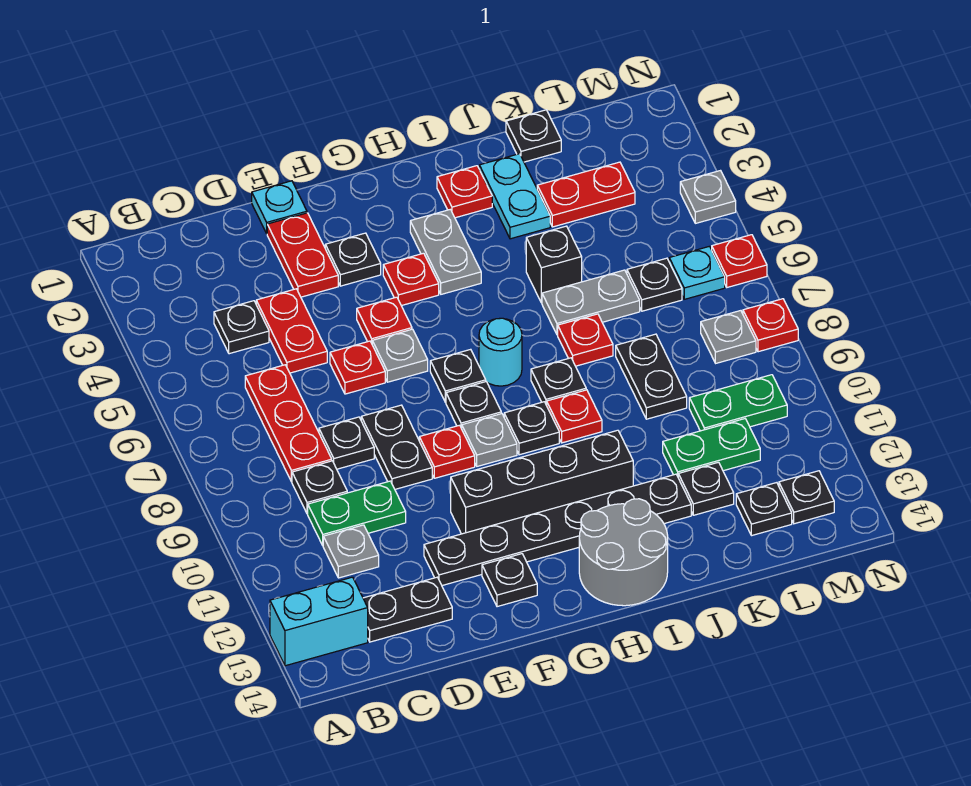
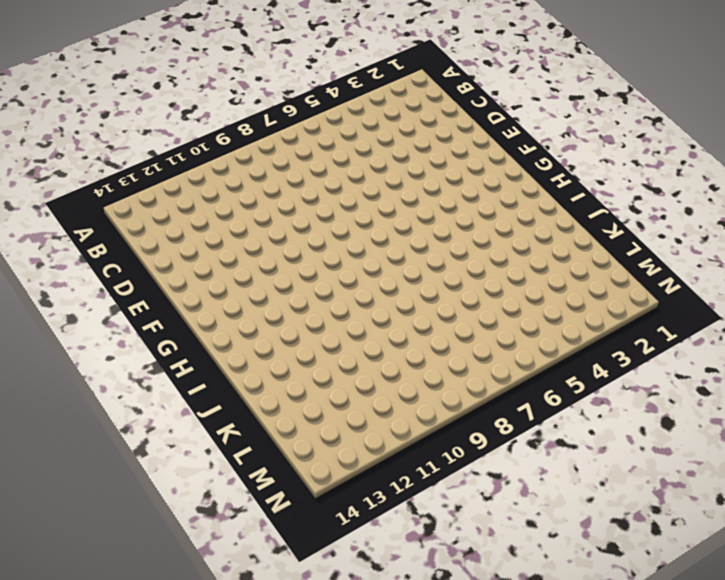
none -> cyan 1x2 brick [270,577,368,666]
none -> black 1x1 plate [214,301,269,354]
none -> red 1x3 plate [245,365,332,482]
none -> black 1x1 plate [292,461,347,514]

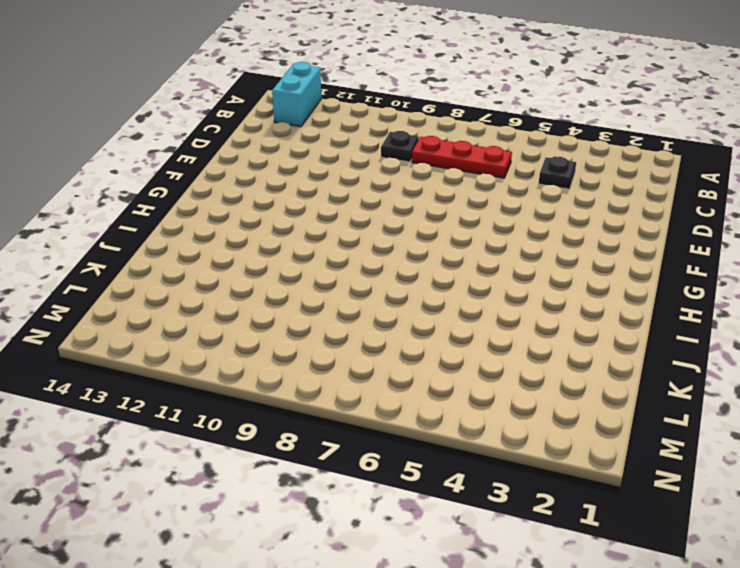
none -> green 1x2 plate [308,481,406,545]
none -> grey 1x1 plate [323,525,379,578]
none -> black 1x2 plate [363,577,452,642]
none -> red 1x2 plate [256,289,327,373]

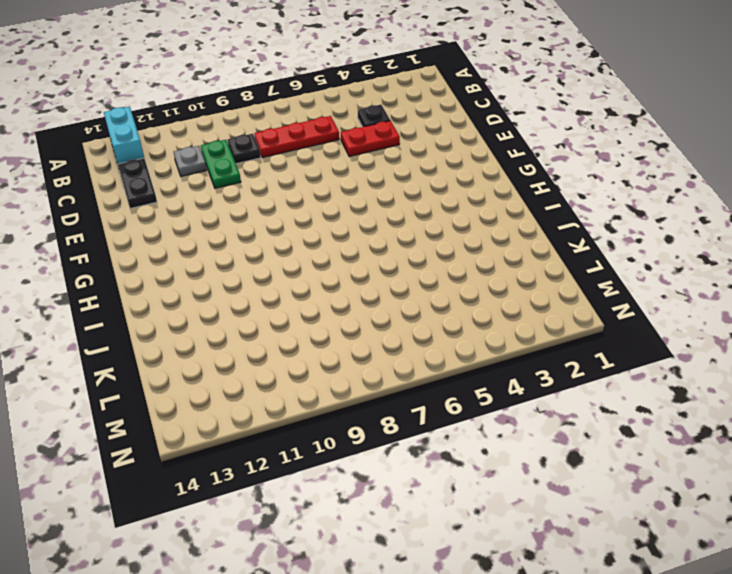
none -> black 1x1 plate [319,417,374,469]
none -> cyan 1x1 plate [252,181,307,233]
none -> red 1x2 plate [267,213,338,297]
none -> red 1x1 plate [330,341,385,394]

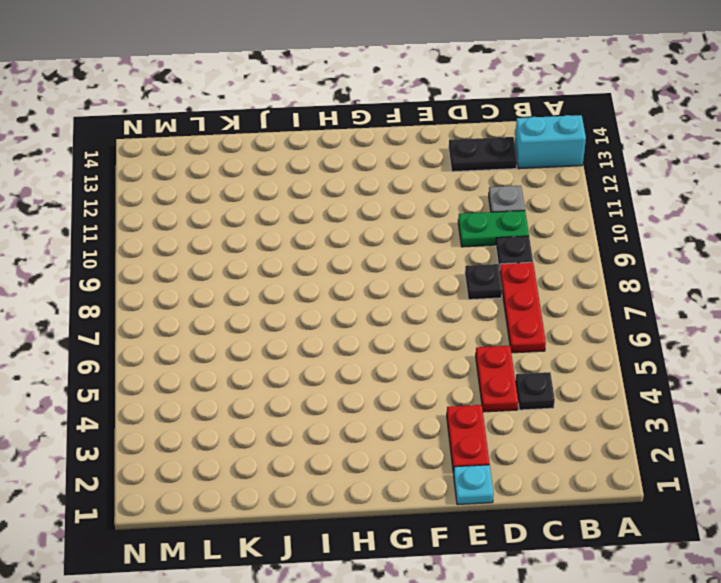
none -> red 1x1 plate [330,341,385,394]
none -> black 1x2 plate [361,405,432,489]
none -> black 1x6 plate [424,474,691,585]
none -> black 1x1 plate [325,233,381,286]

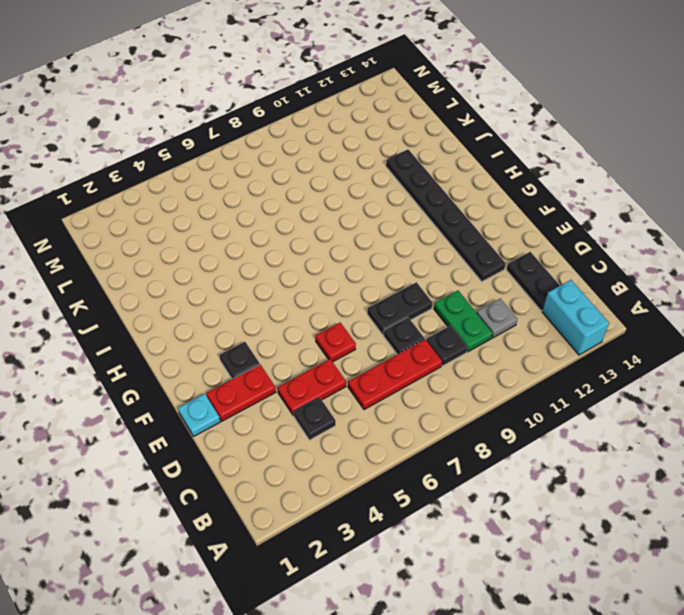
none -> red 1x1 plate [357,297,412,343]
none -> grey 1x1 plate [372,329,428,382]
none -> red 1x1 plate [419,425,475,478]
none -> black 1x4 brick [451,430,633,534]

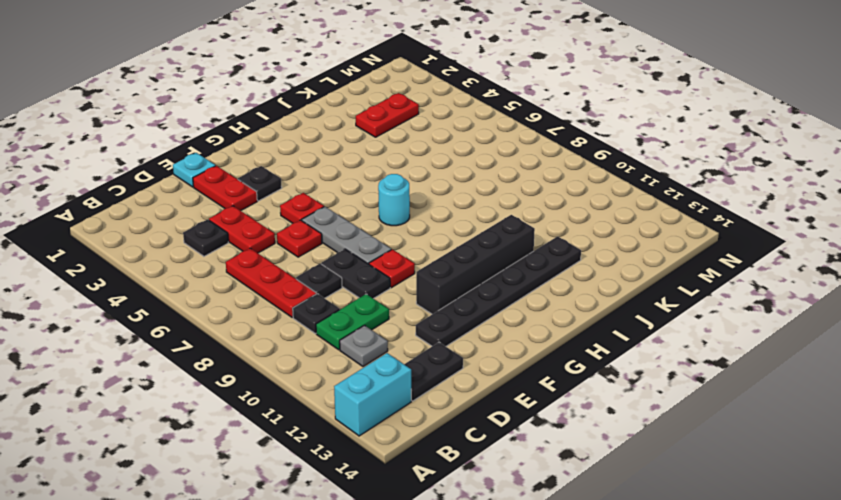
grey 1x3 plate [302,207,391,264] -> grey 1x1 plate [372,329,428,382]
none -> black 1x1 plate [482,554,537,607]
none -> red 1x1 plate [383,253,439,306]
none -> black 1x1 plate [430,349,486,402]
none -> black 1x1 plate [446,382,501,429]

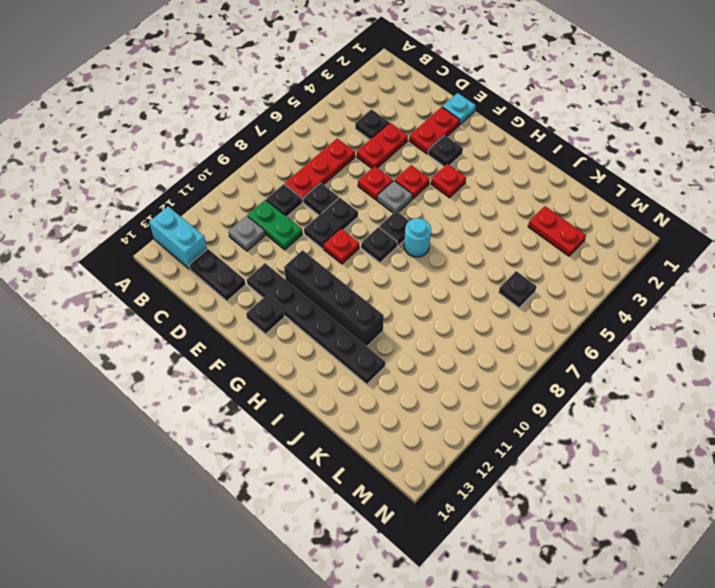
none -> grey 1x1 plate [462,414,517,466]
none -> grey 1x2 plate [410,209,481,294]
none -> black 1x1 plate [504,402,559,455]
none -> grey 2x2 round brick [579,499,668,606]

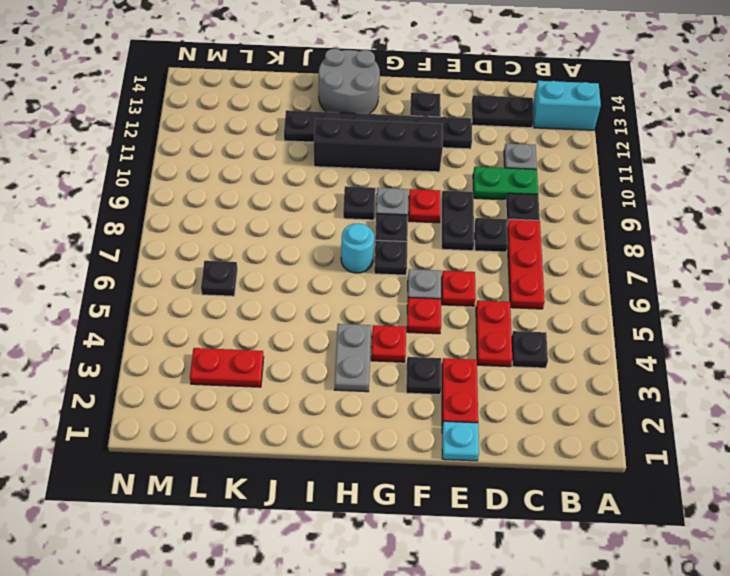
none -> red 1x1 plate [437,166,492,218]
none -> black 1x1 plate [531,358,586,405]
none -> red 1x1 plate [547,390,602,443]
none -> cyan 1x2 plate [479,154,550,239]

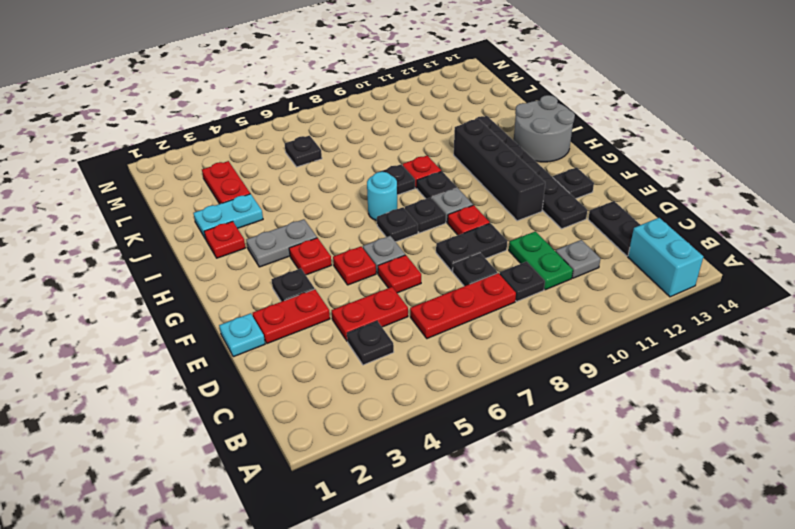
none -> black 1x1 brick [526,226,582,303]
none -> grey 1x2 plate [542,270,640,335]
none -> red 1x1 plate [558,314,613,366]
none -> black 1x1 plate [506,110,561,162]

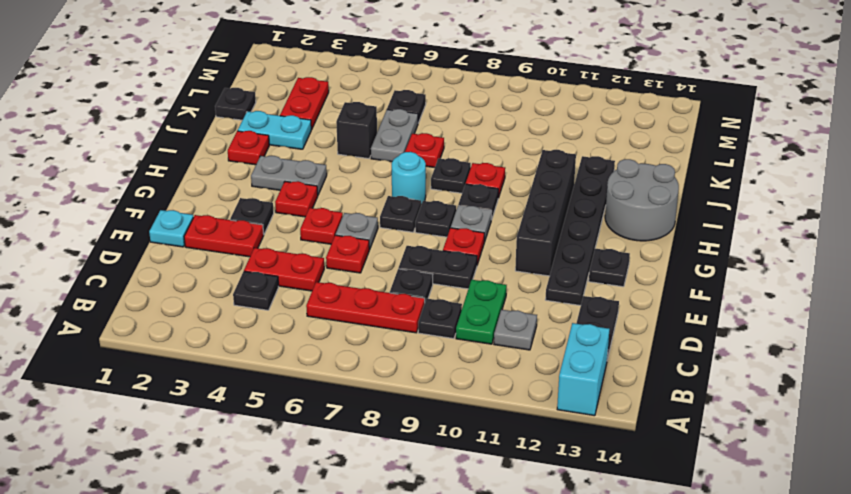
none -> black 1x2 plate [616,334,687,419]
none -> green 1x2 plate [663,419,760,476]
none -> black 1x1 plate [678,462,734,515]
none -> green 1x2 plate [689,375,787,431]

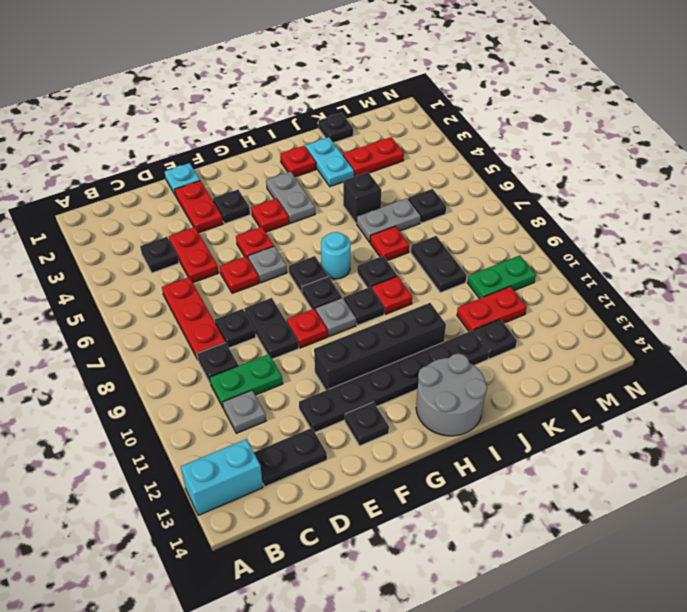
red 1x2 plate [457,286,527,332] -> green 1x2 plate [663,419,760,476]
none -> black 1x1 plate [736,483,792,536]
none -> cyan 1x1 plate [669,246,725,299]
none -> grey 1x1 plate [701,311,756,363]
none -> black 1x1 plate [779,471,834,524]

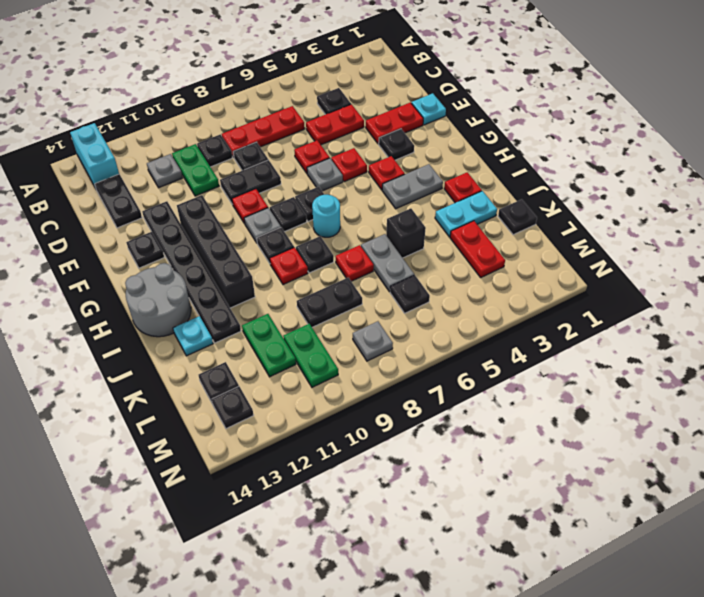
cyan 1x1 plate [173,316,213,356] -> cyan 1x1 plate moved to [669,246,725,299]
none -> black 1x1 plate [678,462,734,515]
none -> grey 1x1 plate [680,171,736,223]
none -> red 1x1 plate [712,235,767,287]
none -> red 1x1 plate [743,299,798,352]

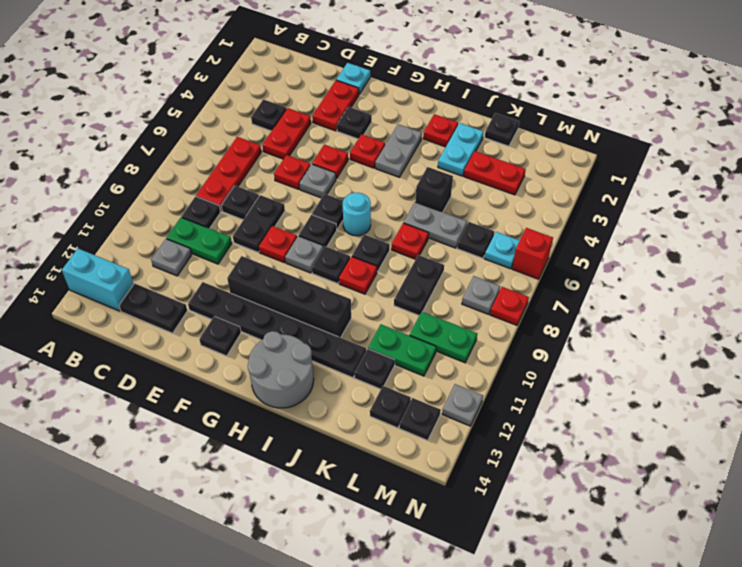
red 1x1 brick [512,228,553,279] -> red 1x1 plate [712,235,767,287]
grey 1x1 plate [442,384,483,426] -> grey 1x1 plate moved to [680,171,736,223]

